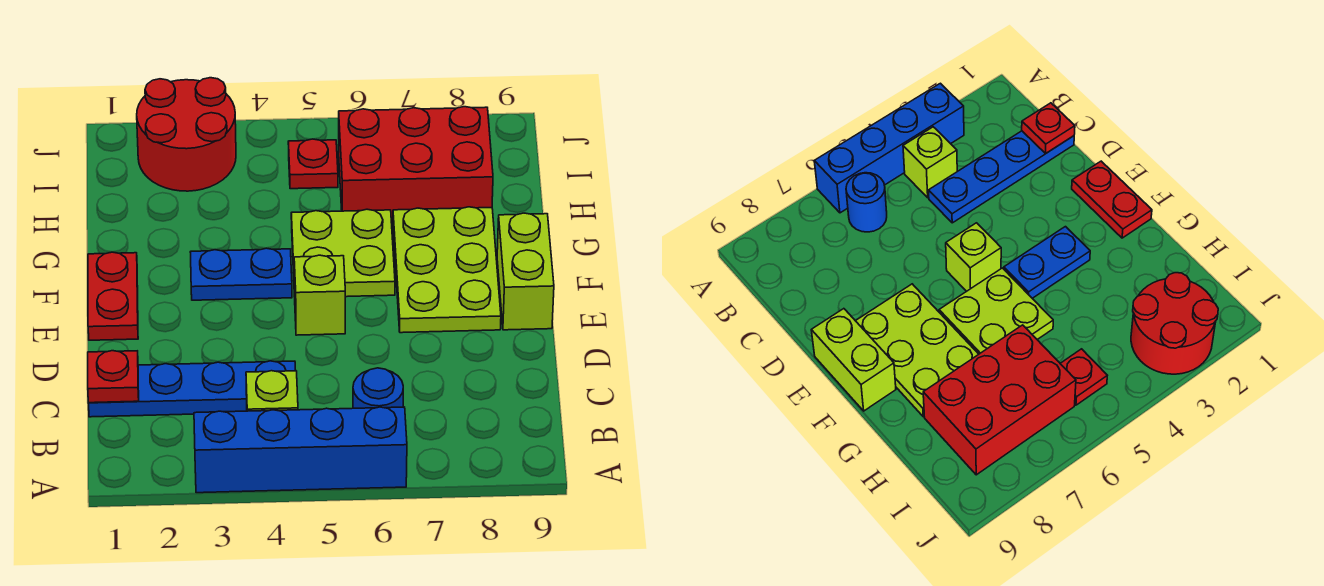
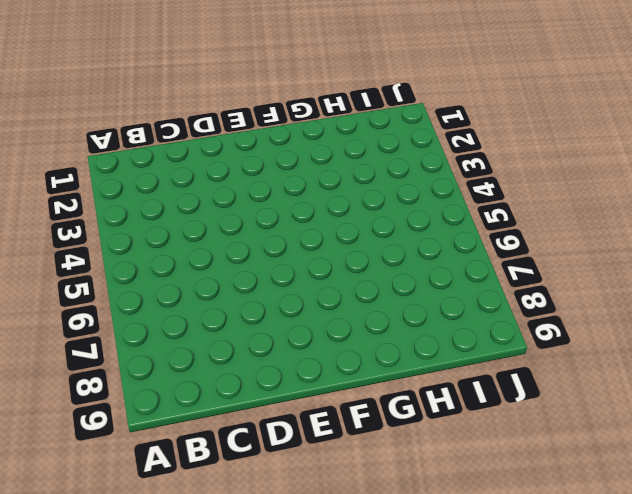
none -> blue 1x4 brick [194,407,407,493]
none -> lime 1x1 brick [246,371,298,411]
none -> blue 1x1 round brick [353,368,403,408]

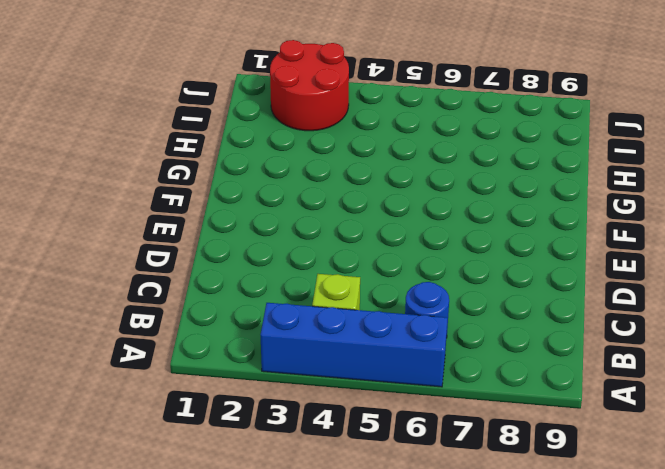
none -> blue 1x4 plate [88,361,296,417]
none -> red 1x2 plate [88,252,138,340]
none -> lime 1x1 brick [294,255,345,335]

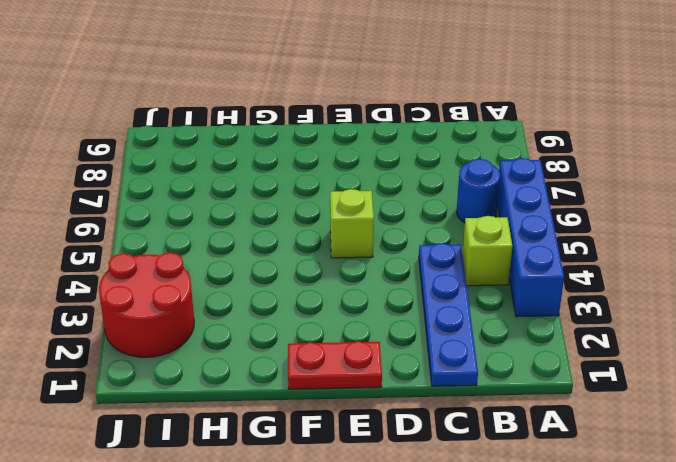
none -> lime 2x3 plate [393,207,501,333]
none -> lime 1x2 brick [497,213,554,330]
none -> blue 1x2 plate [190,248,292,300]

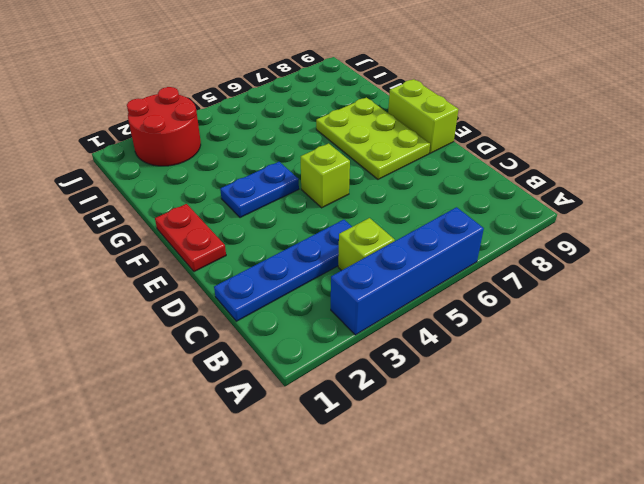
none -> blue 1x1 round brick [353,368,403,408]
none -> lime 2x2 plate [291,209,395,297]
none -> red 2x3 brick [339,107,493,222]

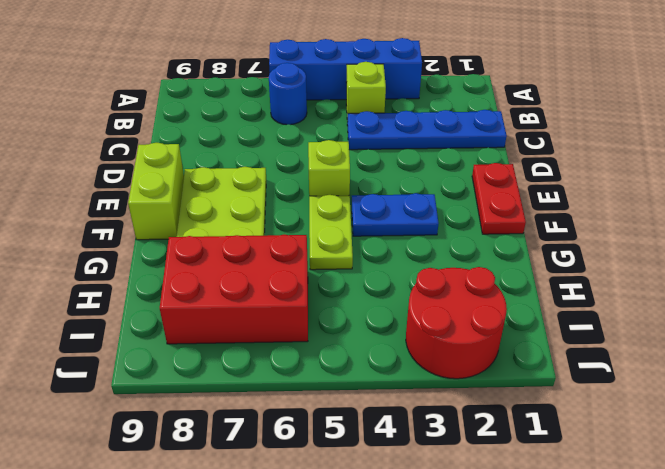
lime 1x2 plate [309,195,353,270] -> lime 2x2 plate [291,209,395,297]
none -> red 1x1 plate [288,139,338,189]
none -> red 1x1 plate [88,351,139,403]

